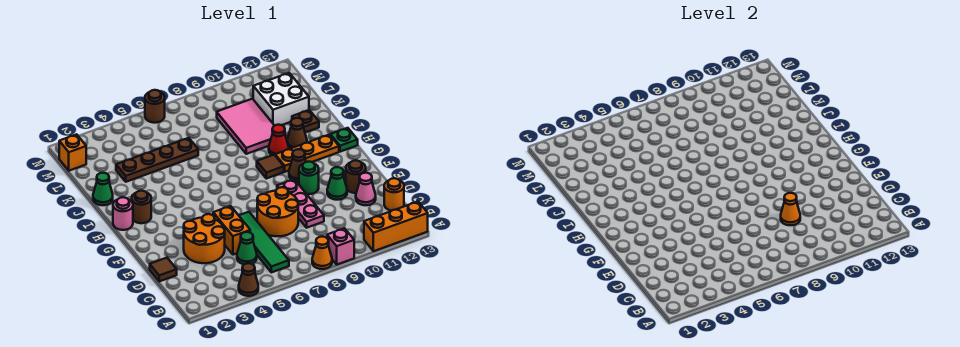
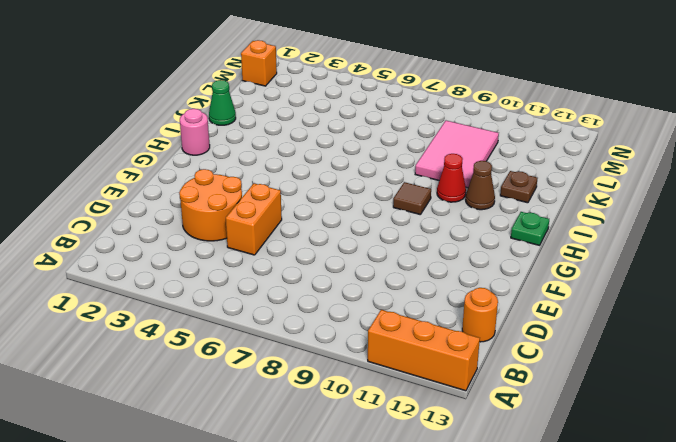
none -> brown 1x1 cone [239,263,258,296]
none -> orange 1x1 cone [312,236,332,269]
none -> pink 1x1 brick [327,228,354,265]
none -> green 1x4 tile [239,212,289,273]

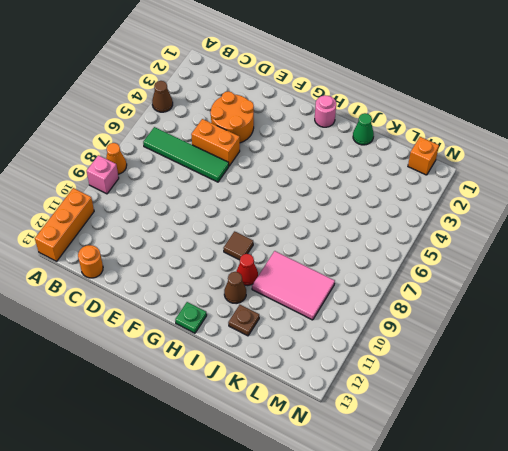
none -> green 1x1 cone [237,232,257,264]
none -> brown 1x1 tile [150,258,177,281]
none -> orange 2x2 round brick [257,187,298,236]
none -> pink 1x3 plate [277,179,324,228]

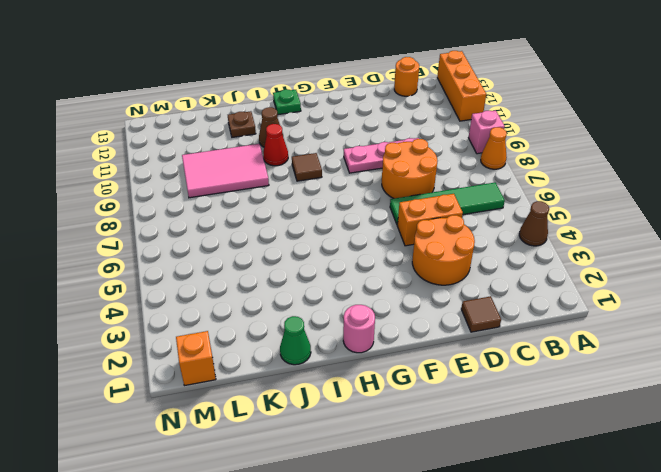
none -> green 1x1 cone [237,232,257,264]
none -> pink 1x1 cone [356,173,376,205]
none -> green 1x1 cone [327,167,347,200]
none -> brown 1x1 round brick [346,160,366,193]

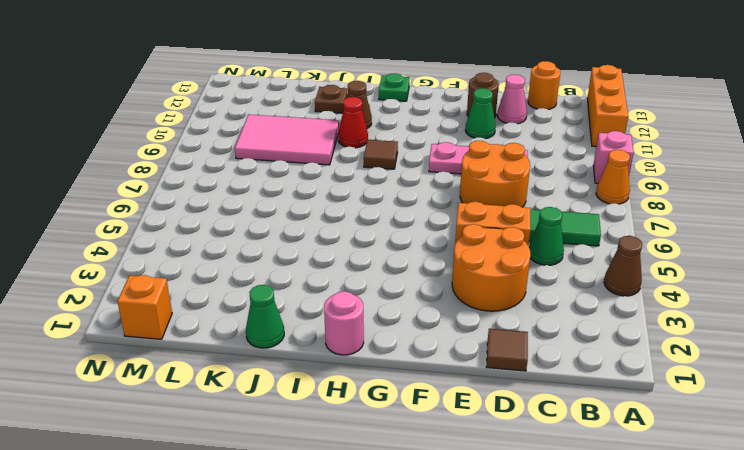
none -> green 1x1 round brick [299,162,319,194]
none -> brown 1x1 cone [289,149,306,182]
none -> brown 1x1 round brick [132,191,151,223]
none -> orange 1x3 plate [275,135,339,172]

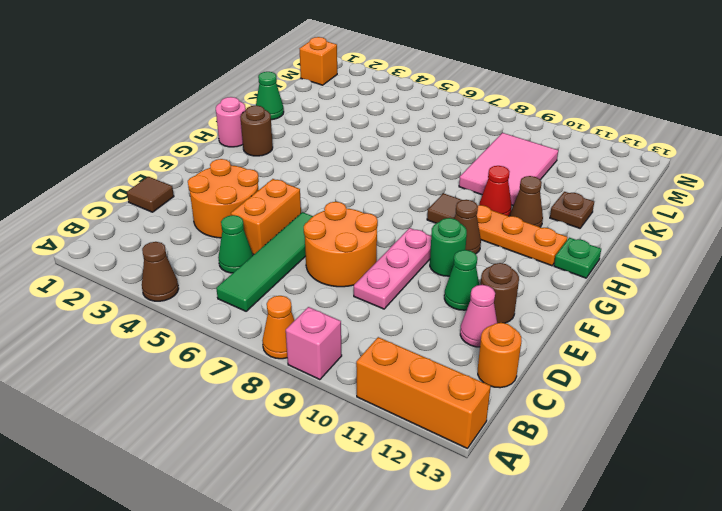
none -> brown 1x4 plate [116,138,198,182]
none -> white 2x2 brick [253,73,309,126]
none -> brown 1x1 round brick [145,90,165,123]
none -> orange 1x1 cone [781,193,800,225]

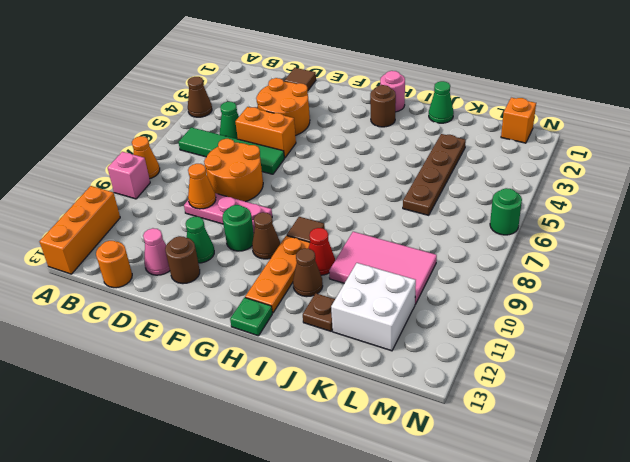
green 1x1 round brick [490,188,522,235] -> brown 1x1 round brick [145,90,165,123]

